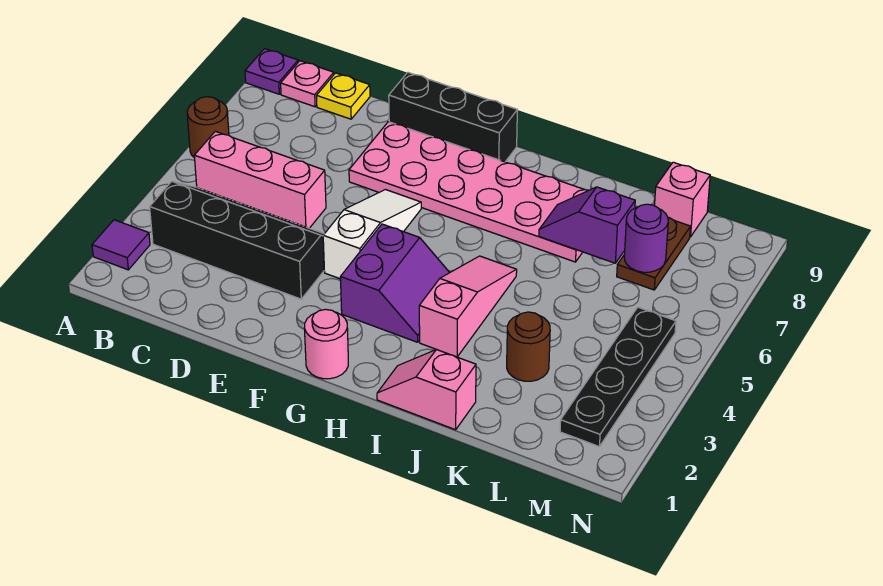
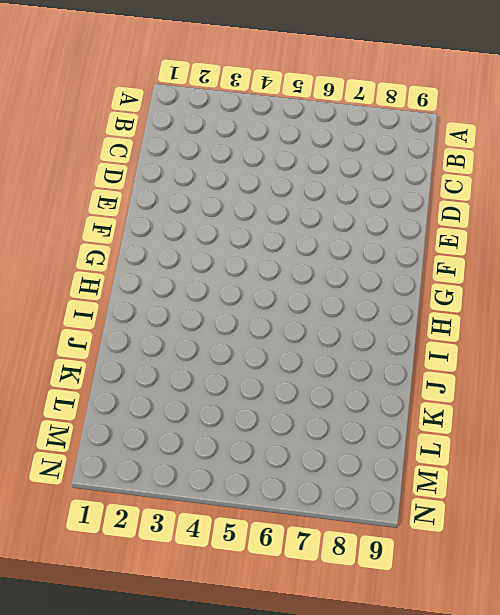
none -> purple 1x1 tile [92,220,150,270]
none -> brown 1x1 round brick [187,97,229,158]
none -> purple 1x1 plate [245,49,298,94]

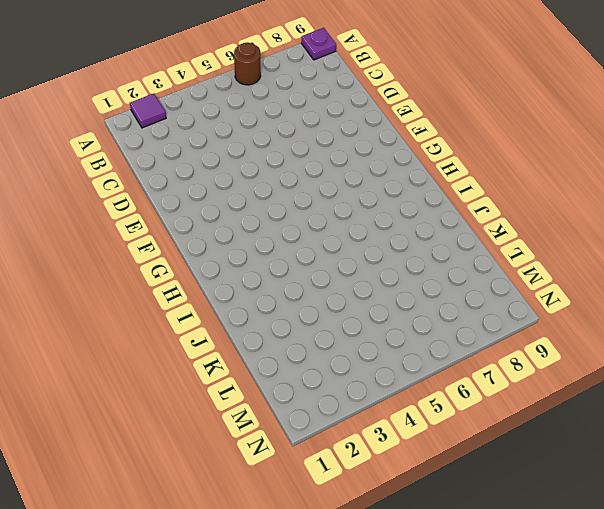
none -> black 2x4 slope [150,181,324,299]
none -> pink 1x3 brick [194,131,326,228]
none -> pink 1x1 plate [281,61,334,107]

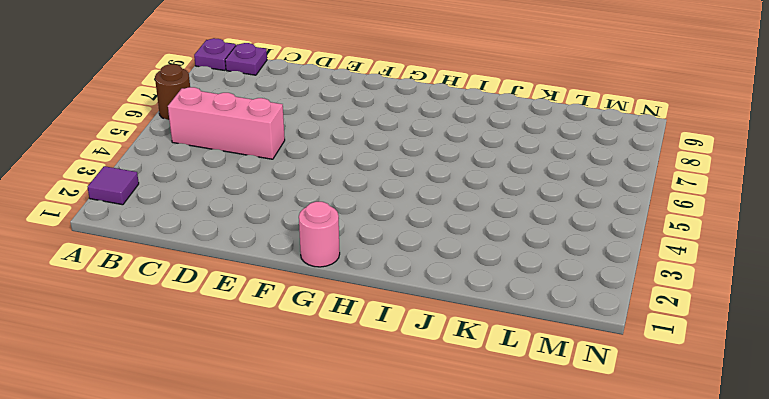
purple 1x1 plate [225,43,267,75] -> pink 1x1 plate [281,61,334,107]
none -> black 2x4 slope [150,181,324,299]
none -> yellow 1x1 plate [316,73,370,119]
none -> pink 2x6 plate [349,122,588,262]

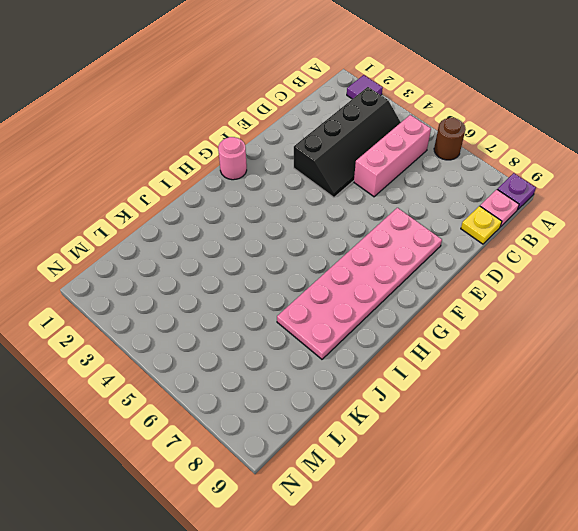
none -> black 1x3 brick [389,72,517,162]
none -> white 1x3 slope [323,190,421,279]
none -> purple 2x2 slope [340,224,450,342]

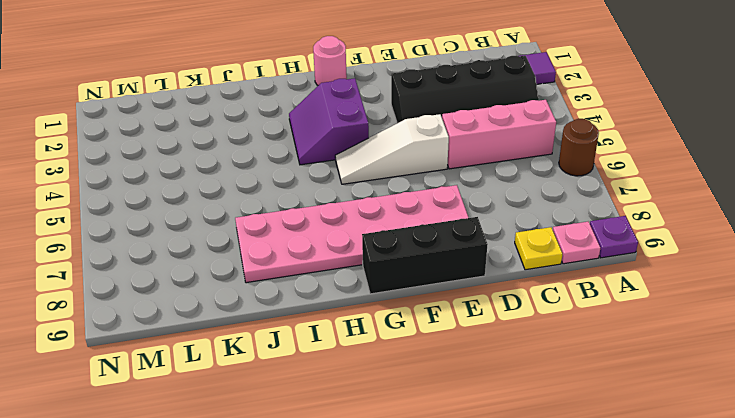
white 1x3 slope [335,114,449,184] -> white 1x3 slope turned to [323,190,421,279]
none -> pink 1x2 slope [377,350,476,430]
none -> pink 1x3 slope [419,256,517,357]
none -> brown 1x1 round brick [507,312,550,381]

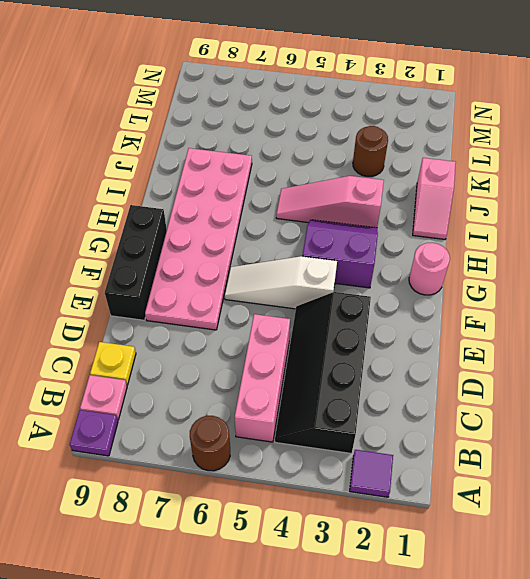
none -> brown 1x2 plate [617,217,691,290]
none -> pink 1x1 brick [655,162,710,237]
none -> black 1x4 plate [560,307,676,447]

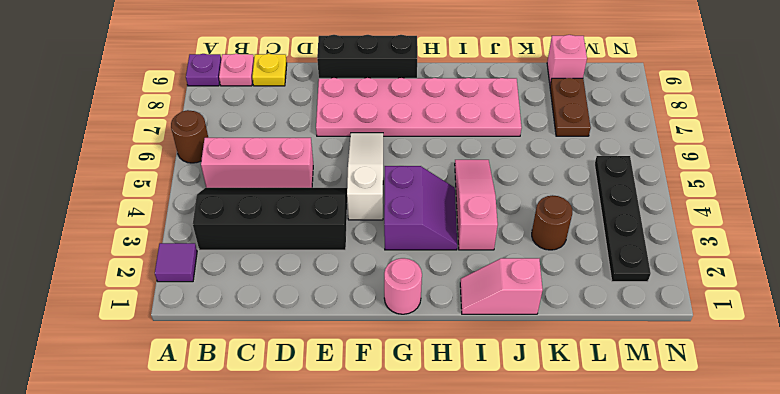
none -> purple 1x2 slope [539,187,635,263]
none -> purple 1x1 round brick [624,204,668,272]

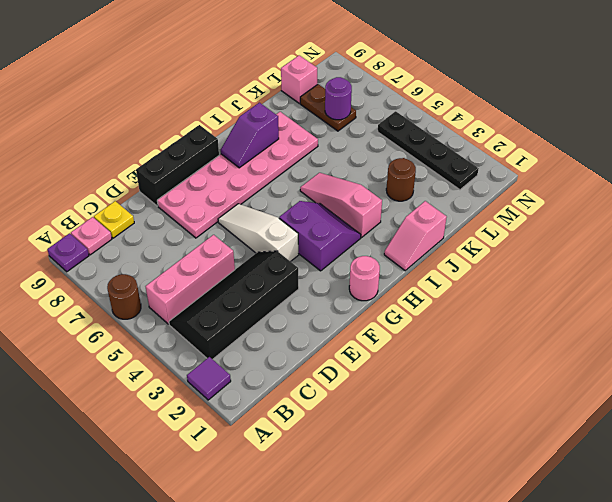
purple 1x2 slope [221,103,279,168] -> purple 1x2 slope moved to [539,187,635,263]

